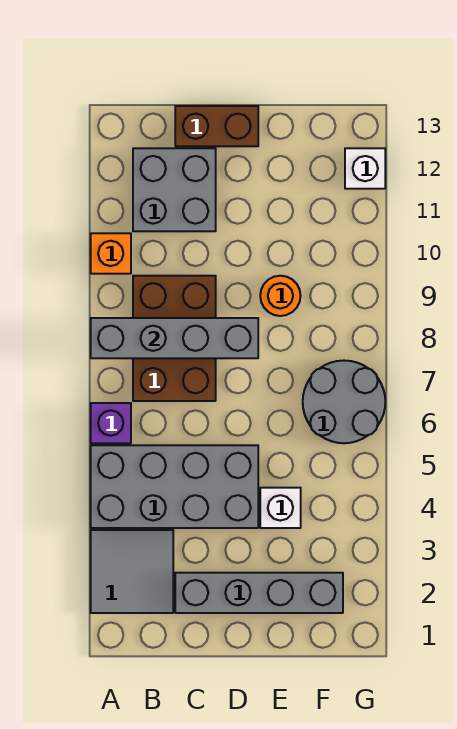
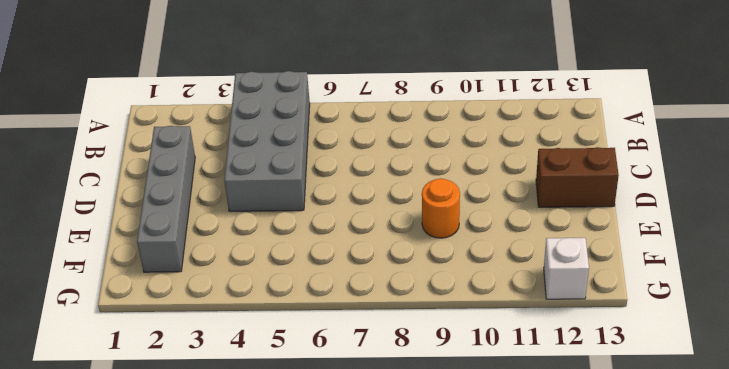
brown 1x2 brick [536,147,619,207] -> brown 1x2 brick turned to [175,106,258,146]
none -> grey 2x2 tile [91,530,173,613]
none -> purple 1x1 brick [91,403,131,443]
none -> orange 1x1 brick [91,233,131,274]

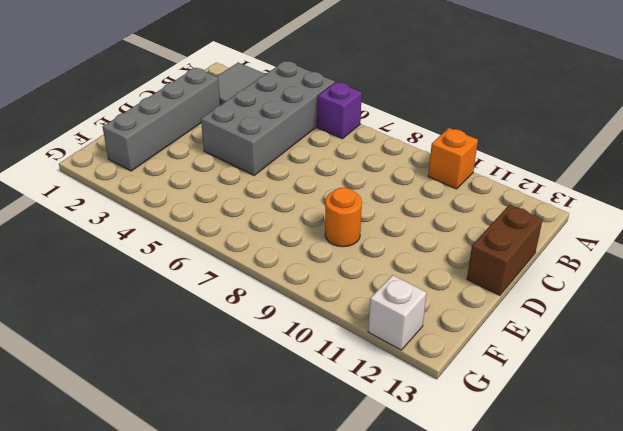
none -> brown 2x3 brick [133,276,216,401]
none -> grey 2x2 brick [133,148,216,231]
none -> white 1x1 brick [260,488,301,528]

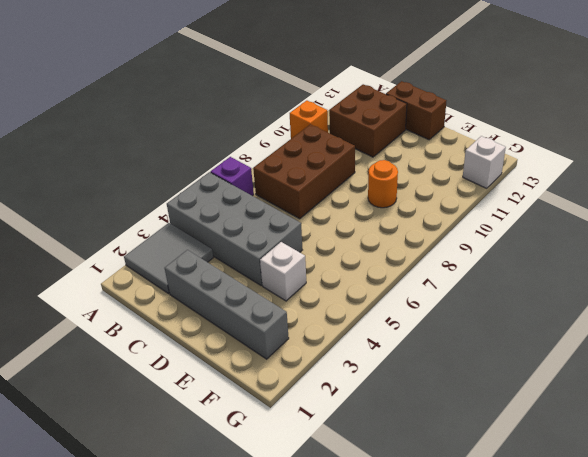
brown 2x2 brick [329,84,407,157] -> grey 2x2 brick [133,148,216,231]
none -> grey 2x2 round brick [303,361,385,443]
none -> grey 1x4 brick [91,318,258,358]

